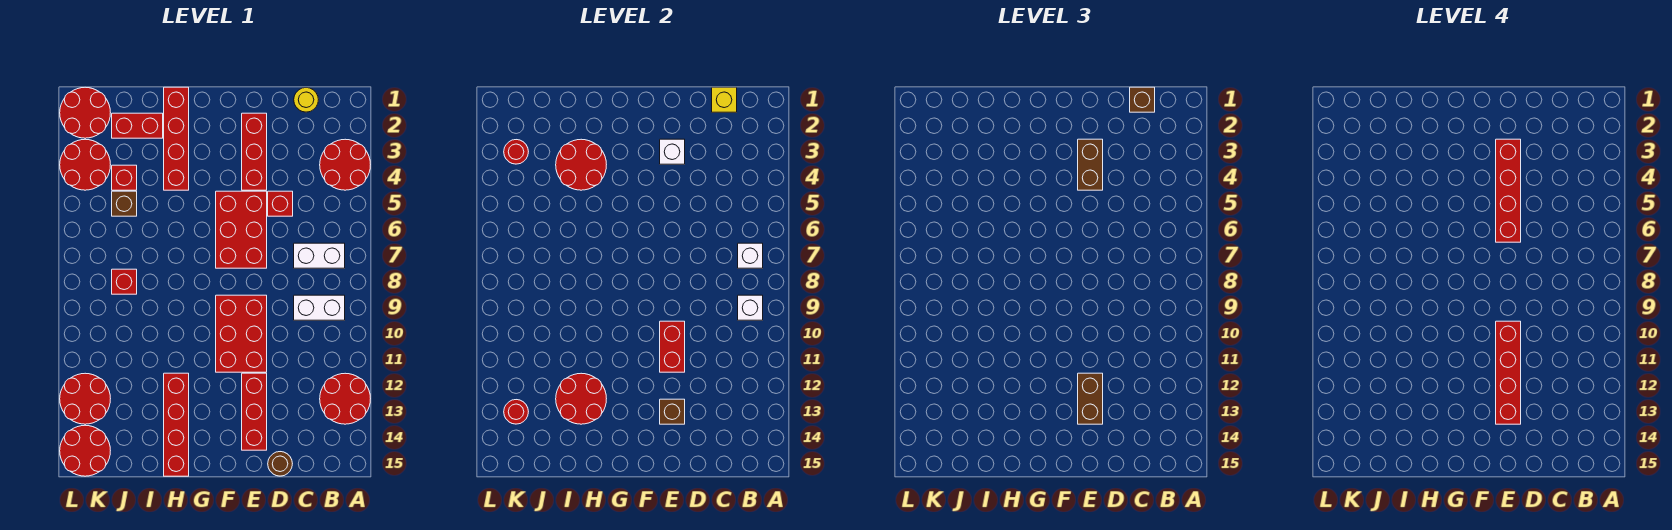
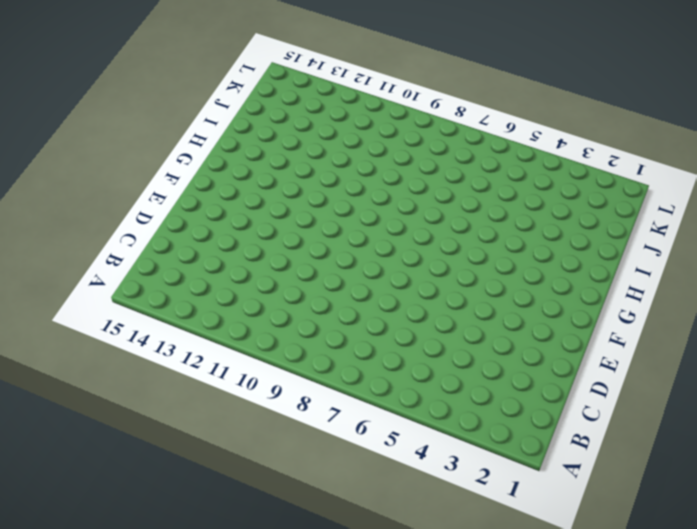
none -> red 2x2 round brick [320,139,370,190]
none -> red 2x2 round brick [320,373,370,424]
none -> white 1x2 brick [294,243,345,268]
none -> white 1x2 brick [294,295,345,320]

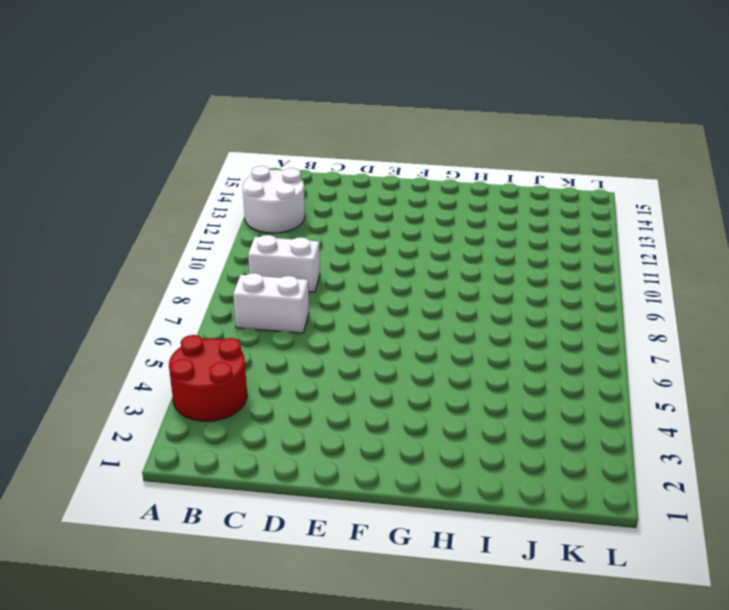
white 2x2 round brick [243,166,305,233] -> red 2x2 round brick [320,373,370,424]
none -> yellow 1x1 round brick [294,88,318,112]
none -> red 1x1 brick [268,191,293,216]
none -> brown 1x1 round brick [268,452,292,476]
none -> red 1x3 brick [242,113,267,190]

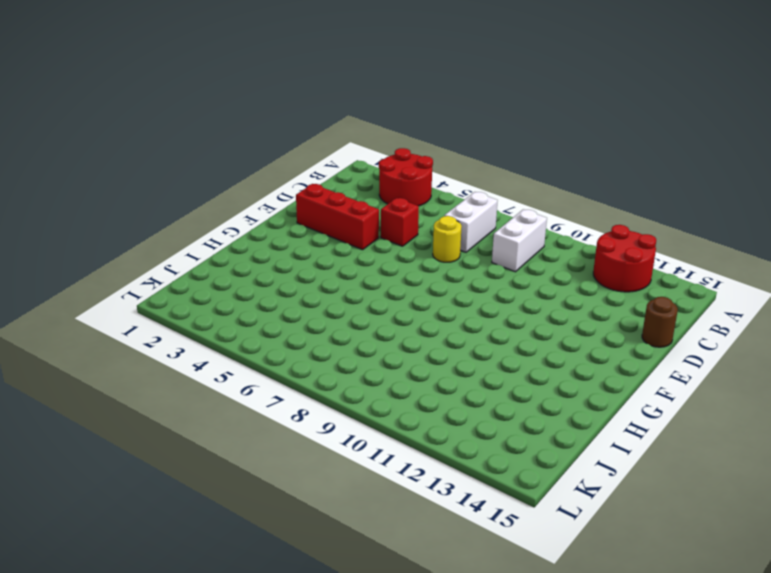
yellow 1x1 round brick [433,216,462,262] -> yellow 1x1 round brick moved to [294,88,318,112]
none -> red 2x3 brick [216,191,267,268]
none -> red 2x3 brick [216,295,267,372]
none -> red 1x3 brick [242,373,267,450]
none -> red 1x4 brick [164,87,189,190]

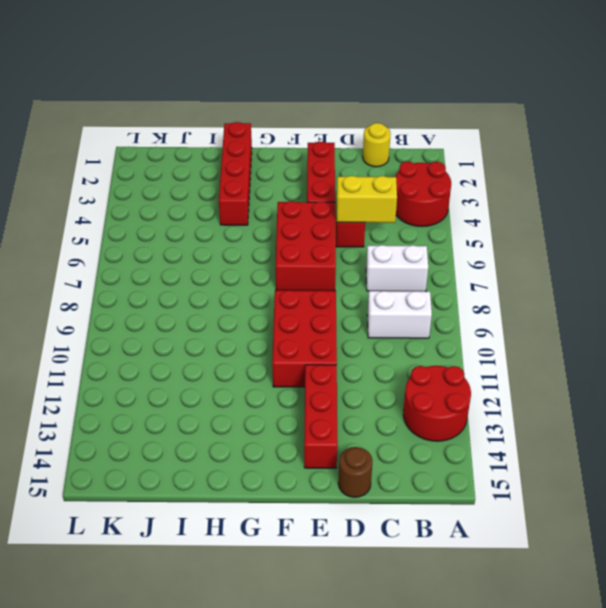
yellow 1x2 brick [337,176,397,223] -> none
none -> red 1x4 brick [164,373,189,476]
none -> red 1x2 brick [112,113,163,138]
none -> red 1x1 brick [112,165,137,190]
none -> brown 1x1 brick [112,191,137,216]

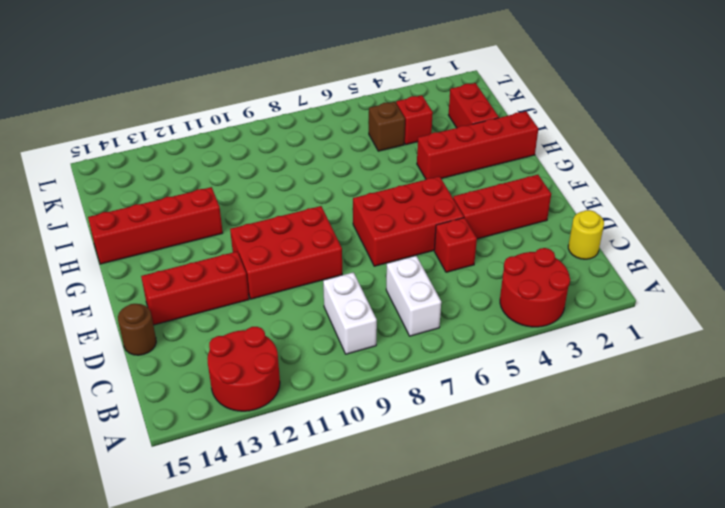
none -> red 1x1 brick [112,269,137,294]
none -> red 2x2 round brick [60,87,110,138]
none -> red 2x2 round brick [60,139,110,190]
none -> red 2x2 round brick [60,373,110,424]

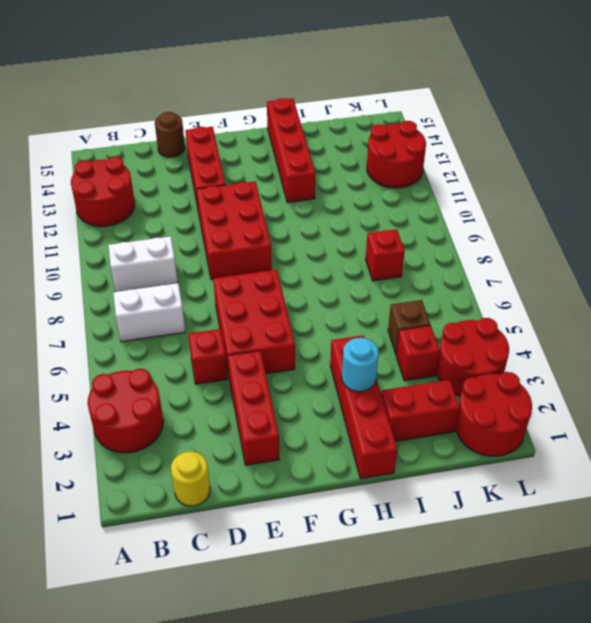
cyan 1x1 round brick [342,338,379,392] -> red 2x2 round brick [556,139,606,190]
none -> red 2x2 round brick [60,425,110,476]
none -> white 1x1 brick [738,243,763,268]
none -> white 1x1 brick [738,295,763,320]
none -> yellow 1x1 brick [712,87,737,112]

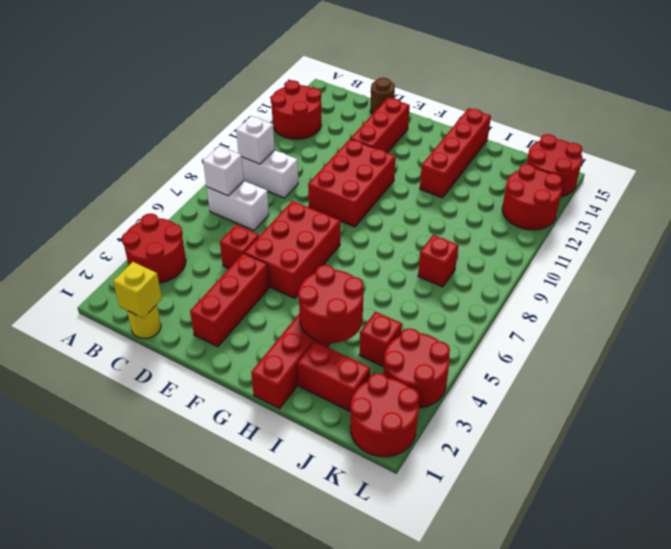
none -> brown 1x1 brick [112,191,137,216]
none -> white 1x1 brick [660,139,685,164]
none -> red 1x2 brick [660,321,685,372]
none -> brown 1x1 brick [660,399,685,424]

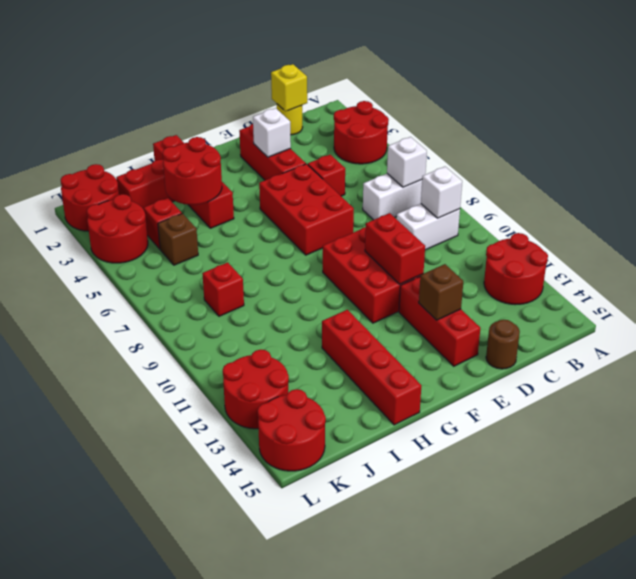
none -> red 2x2 round brick [556,373,606,424]
none -> red 1x1 round brick [504,140,528,164]
none -> red 1x1 round brick [504,400,528,424]
none -> brown 1x1 brick [1130,87,1155,112]

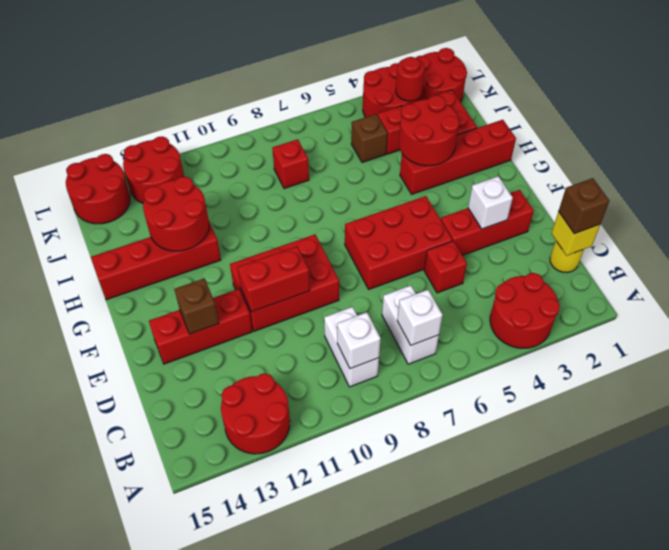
none -> brown 1x1 round brick [268,452,292,476]
none -> red 1x1 round brick [504,400,528,424]
none -> brown 1x2 brick [1078,139,1103,190]
none -> brown 1x2 brick [1078,373,1103,424]

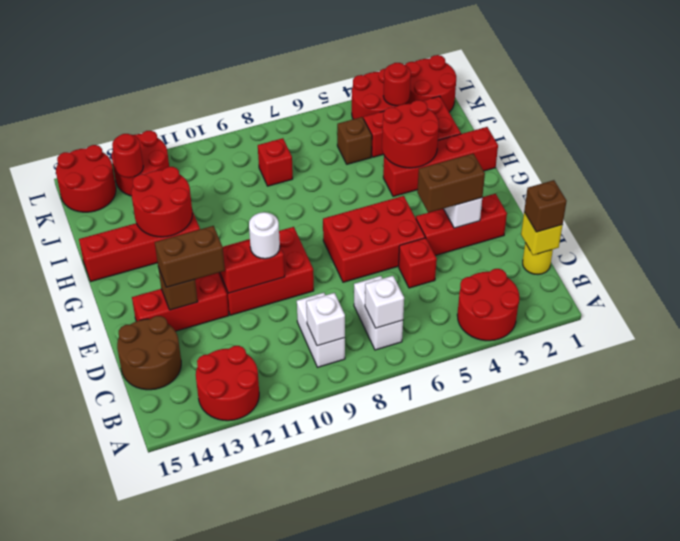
brown 2x2 round brick [117,316,181,390] -> brown 1x1 round brick [268,452,292,476]
white 1x1 round brick [249,212,280,259] -> none
none -> red 1x4 brick [1496,139,1521,242]
none -> red 1x4 brick [1496,321,1521,424]

